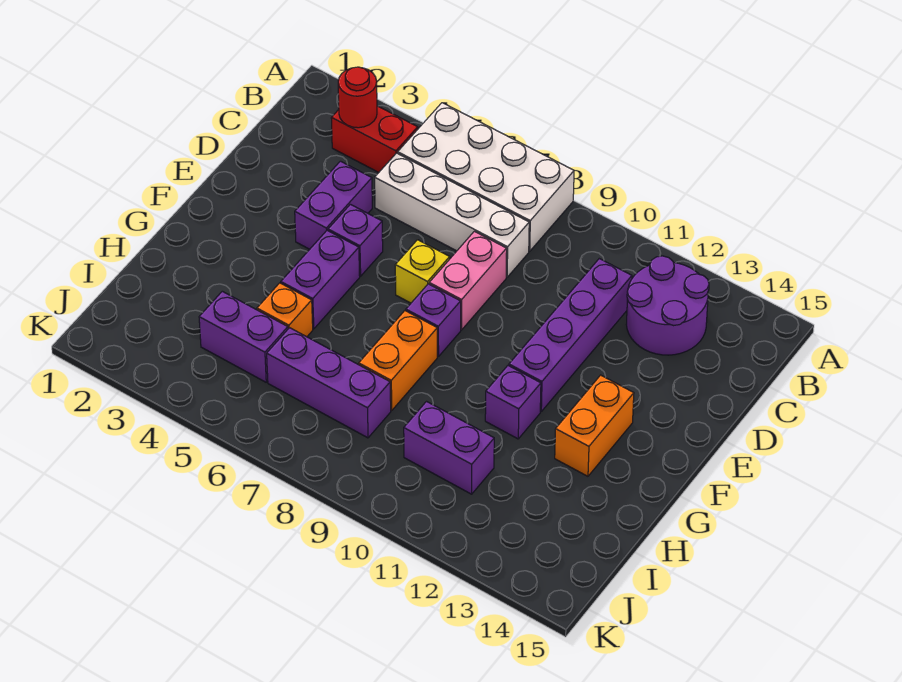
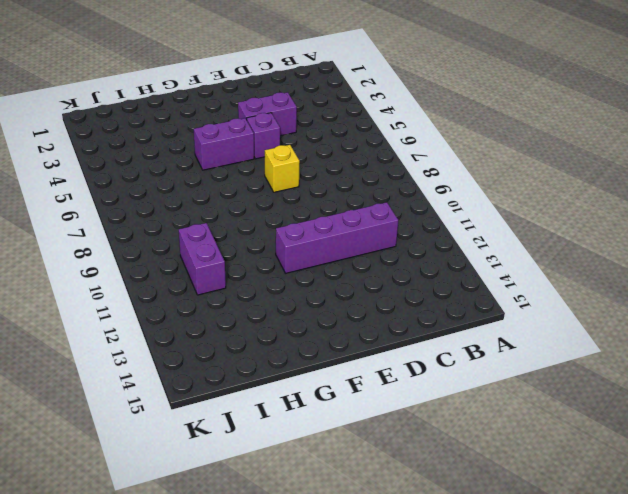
none -> white 2x4 brick [398,103,574,251]
none -> red 1x2 brick [331,106,418,172]
none -> purple 2x2 round brick [626,256,709,355]

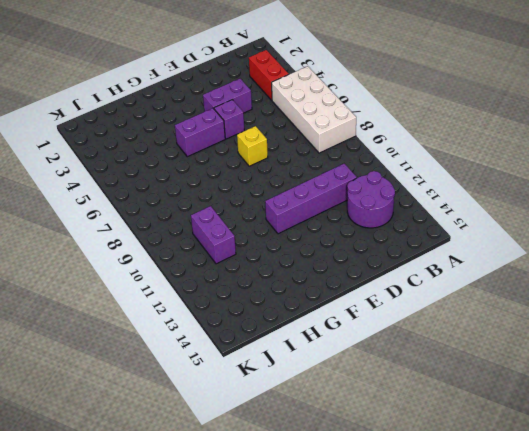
none -> white 1x4 brick [375,153,529,277]
none -> pink 1x2 brick [429,231,507,330]
none -> purple 1x1 brick [406,284,461,357]

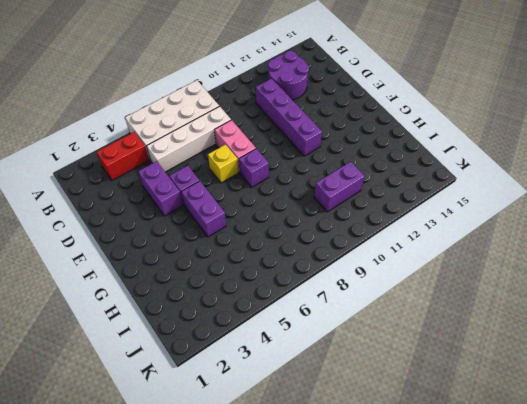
none -> orange 1x2 brick [555,375,634,476]
none -> orange 1x2 brick [359,311,437,410]
none -> purple 1x1 brick [485,366,541,439]

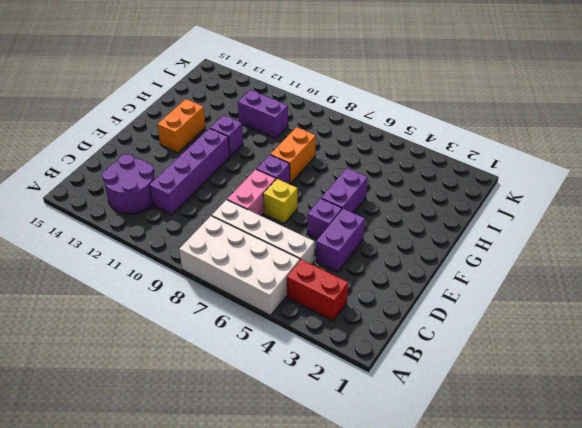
none -> orange 1x1 brick [257,283,313,337]
none -> purple 1x2 brick [199,291,288,382]
none -> purple 1x3 brick [267,328,391,438]

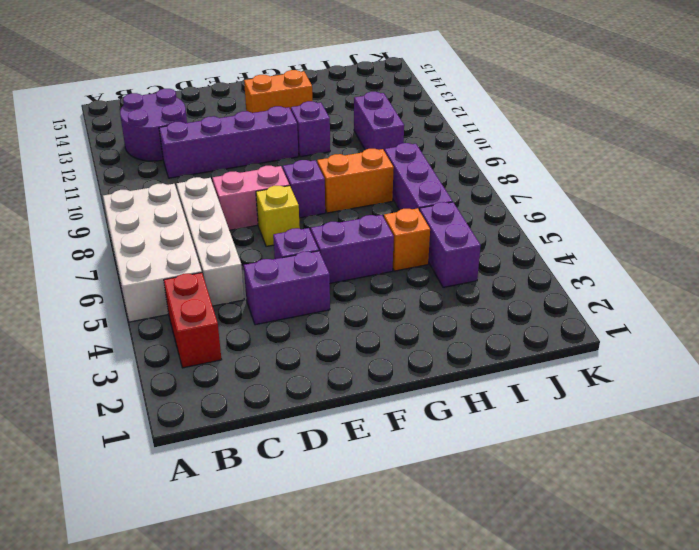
none -> red 1x1 round brick [338,67,377,128]

